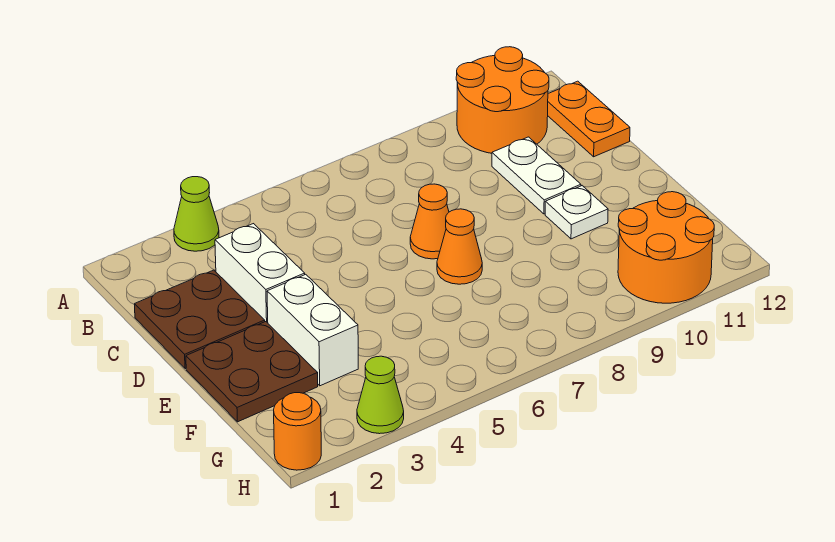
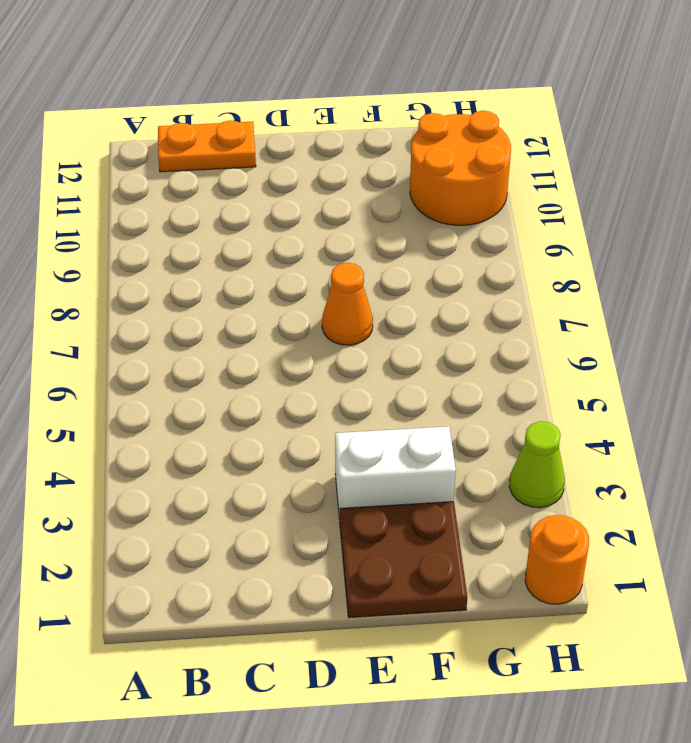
none -> lime 1x1 cone [174,177,219,251]
none -> orange 2x2 round brick [456,47,549,153]
none -> brown 2x2 plate [134,270,265,369]

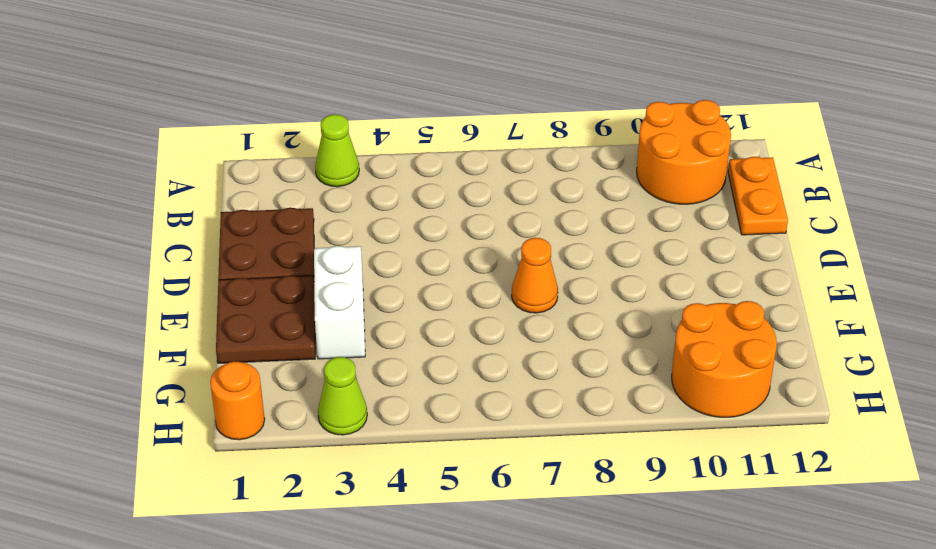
none -> white 1x2 brick [215,224,305,323]
none -> white 1x2 plate [492,137,581,214]
none -> orange 1x1 cone [410,184,449,259]

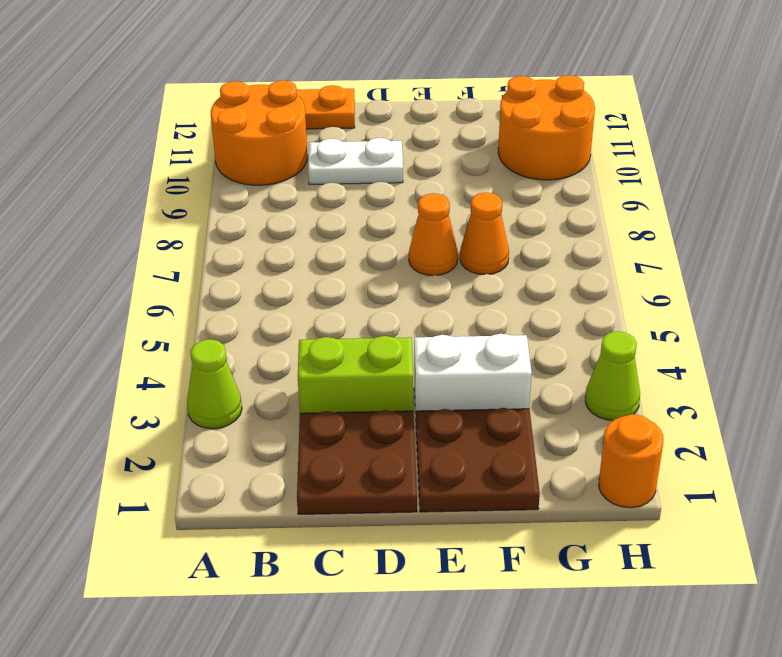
lime 1x2 brick [298,336,413,413] -> white 1x2 brick [215,224,305,323]
orange 1x1 cone [460,192,509,275] -> orange 1x1 cone moved to [410,184,449,259]
none -> white 1x1 plate [545,186,608,239]

